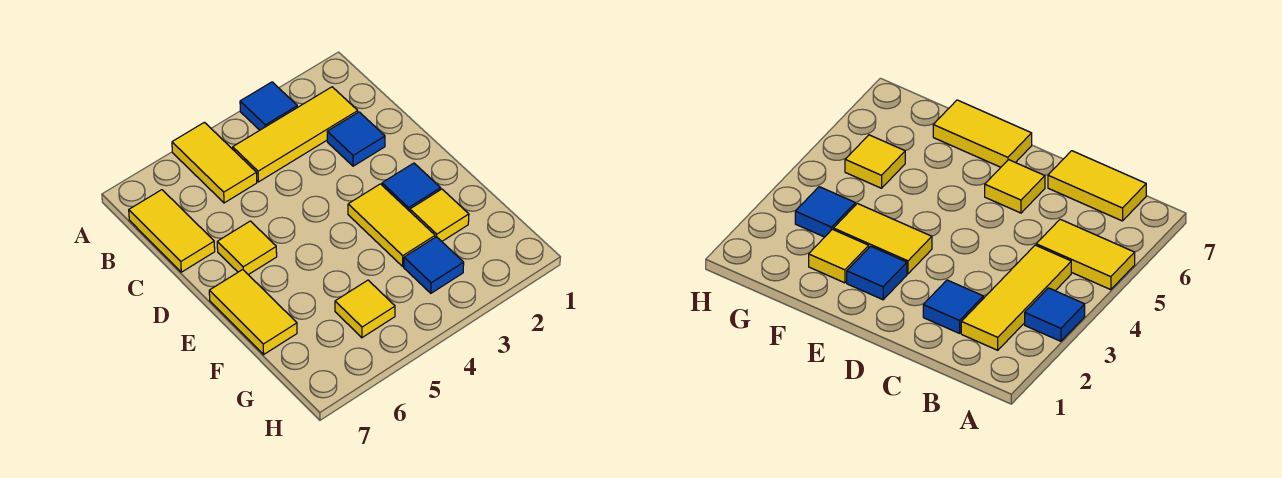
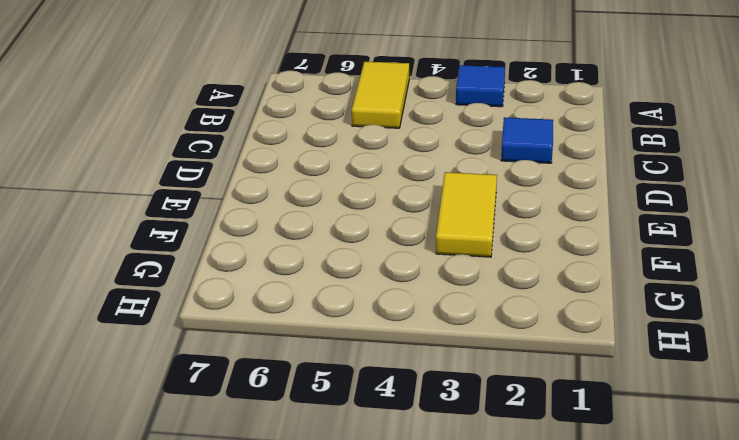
none -> yellow 1x3 tile [233,87,358,182]
none -> yellow 1x2 tile [129,190,215,272]
none -> yellow 1x1 tile [217,221,277,275]

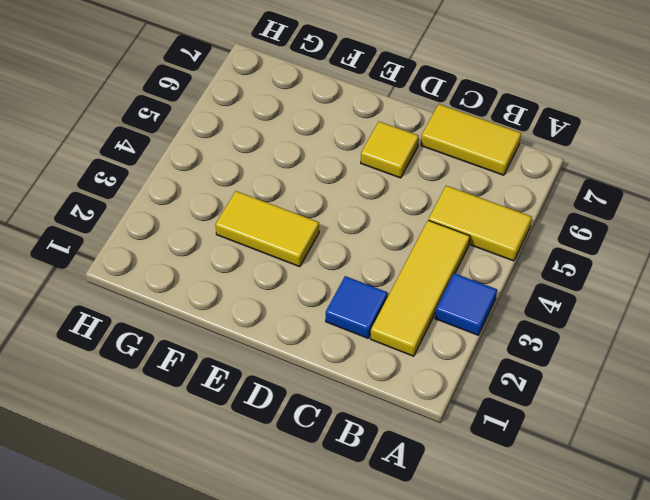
none -> blue 1x1 tile [382,163,441,211]
none -> yellow 1x2 tile [209,270,297,354]
none -> yellow 1x1 tile [410,189,469,241]

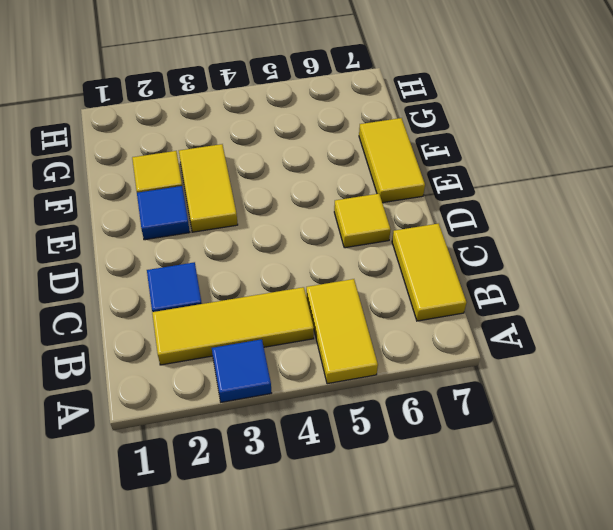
none -> blue 1x1 tile [404,237,464,293]
none -> yellow 1x1 tile [335,280,395,338]

